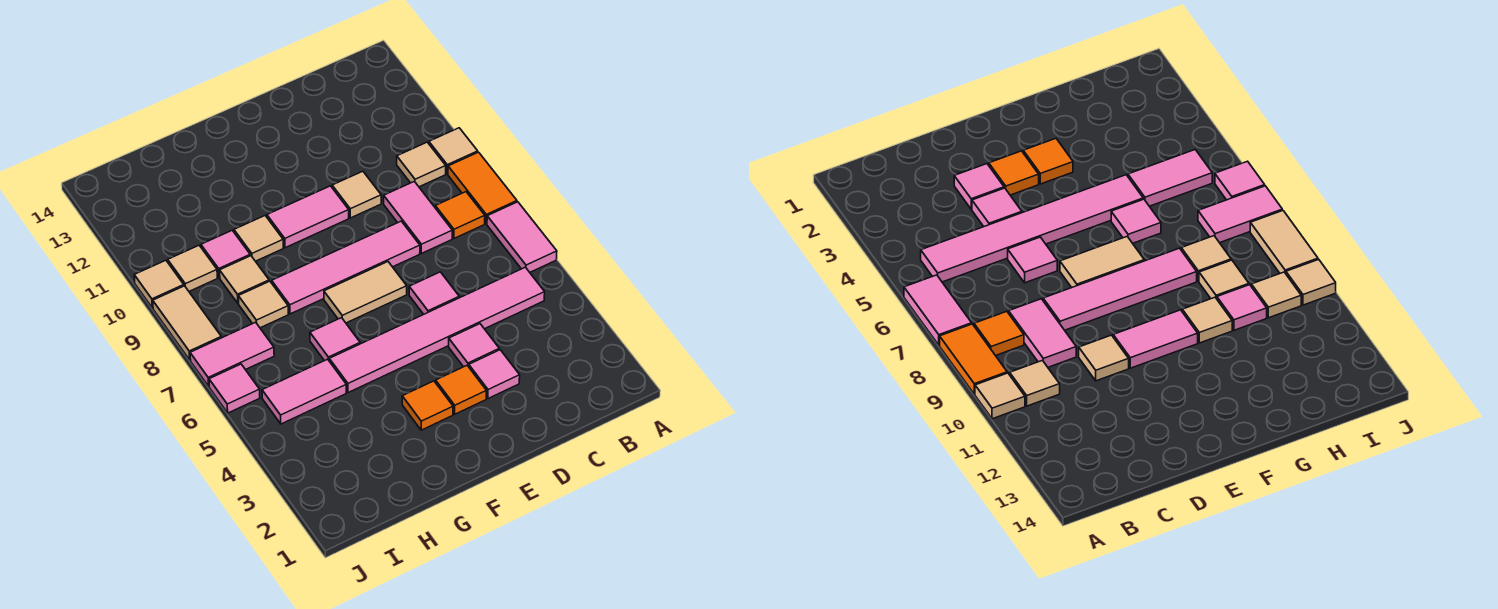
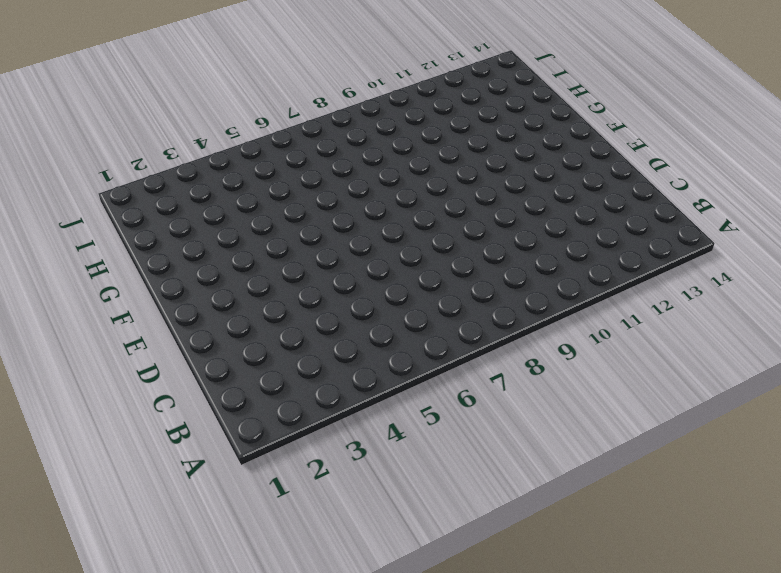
none -> pink 1x2 tile [487,202,557,272]
none -> orange 1x2 tile [448,152,517,224]
none -> tan 1x1 tile [429,128,478,174]

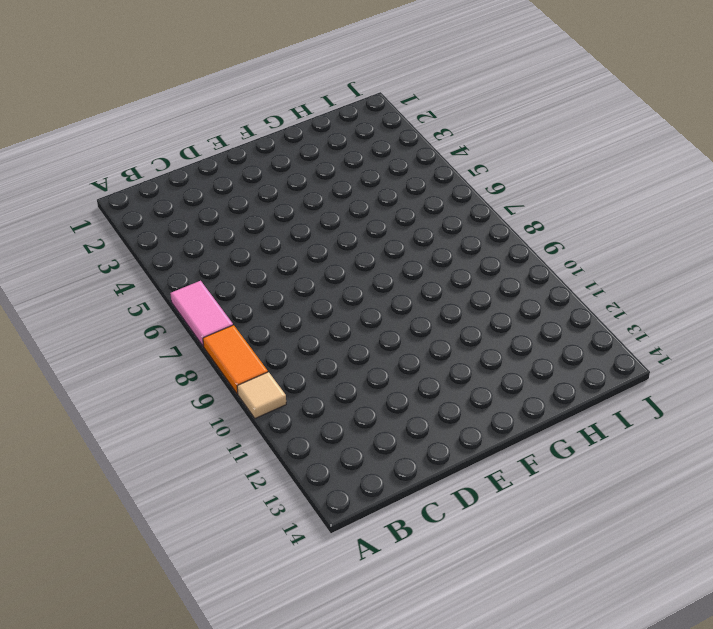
none -> pink 1x6 tile [329,267,545,393]
none -> orange 1x1 tile [435,192,485,238]
none -> tan 1x1 tile [397,142,446,187]

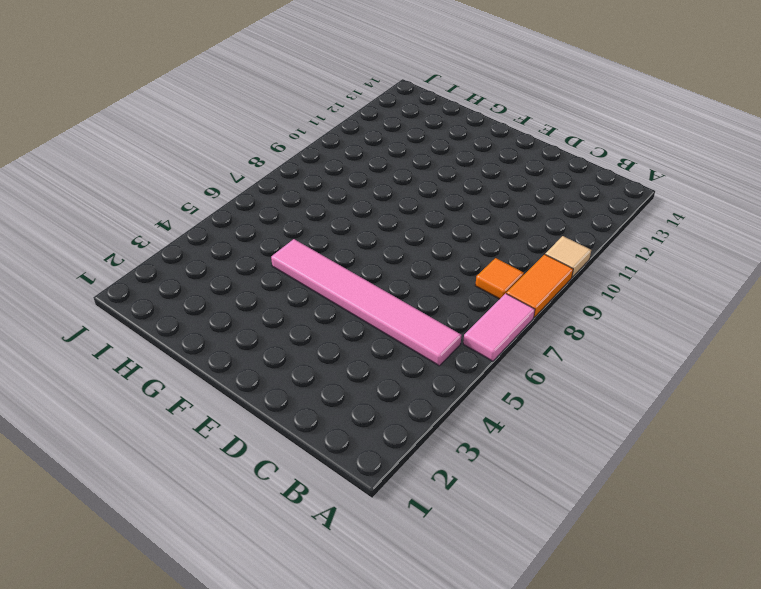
none -> tan 1x1 tile [397,142,446,187]
none -> pink 1x2 tile [384,181,452,253]
none -> pink 1x1 tile [469,350,520,399]

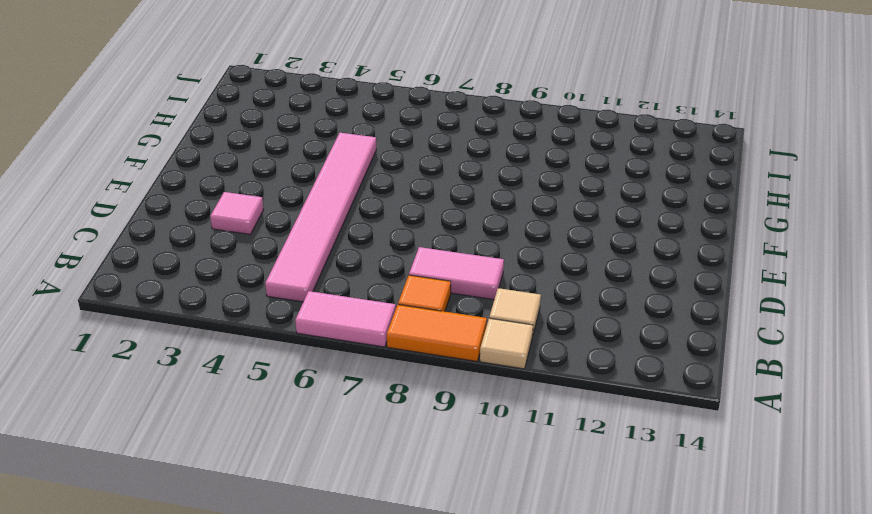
none -> pink 1x1 tile [449,324,499,367]
none -> pink 1x1 tile [409,272,459,314]
none -> pink 1x4 tile [272,221,420,314]

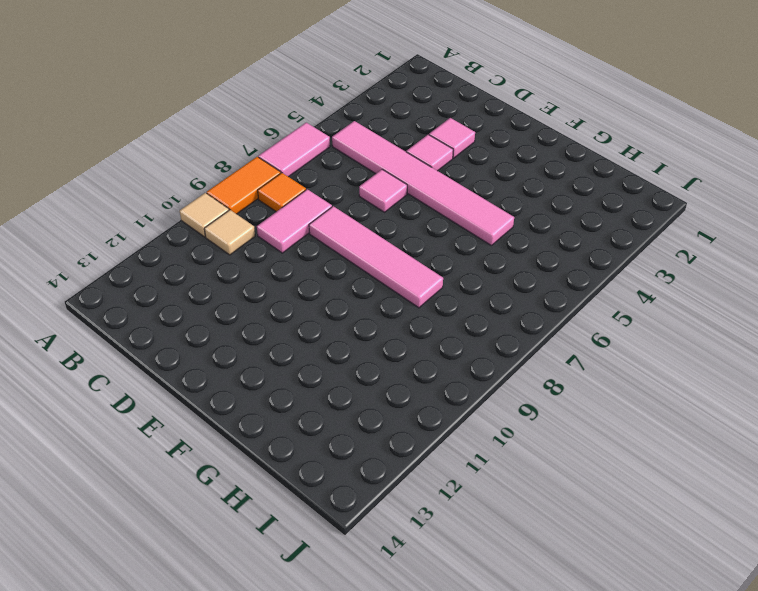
none -> tan 1x1 tile [332,171,381,218]
none -> orange 1x1 tile [436,365,486,414]
none -> tan 1x2 tile [324,262,407,323]

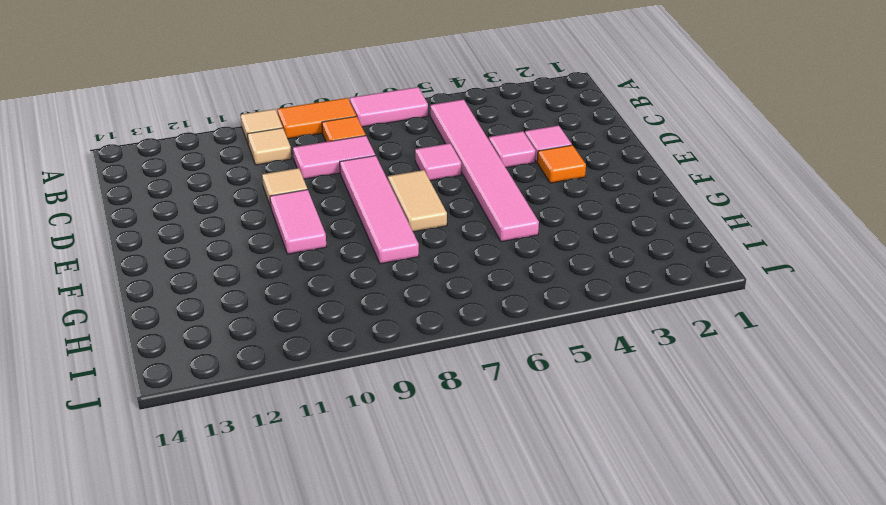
none -> orange 1x1 tile [402,381,453,430]
none -> pink 1x1 tile [310,318,360,361]
none -> tan 1x1 tile [234,216,283,261]

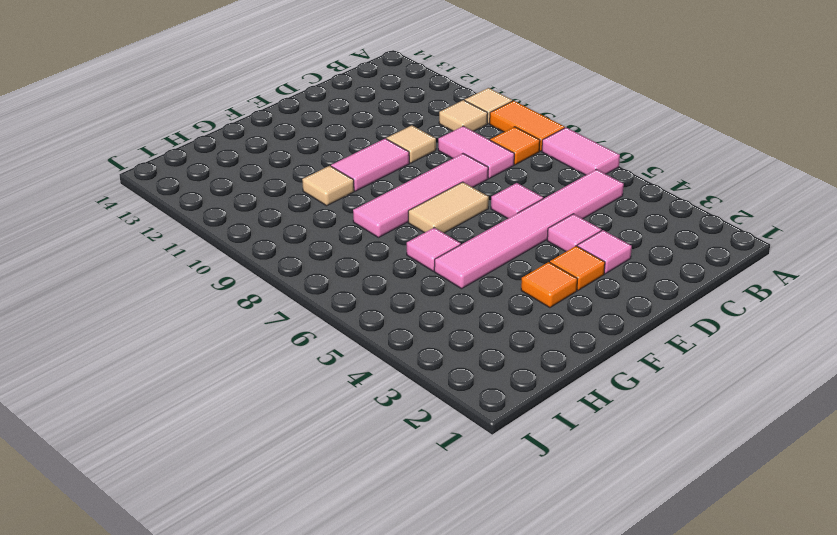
none -> pink 1x2 tile [262,359,346,424]
none -> tan 1x1 tile [238,281,288,328]
none -> tan 1x1 tile [220,256,269,303]

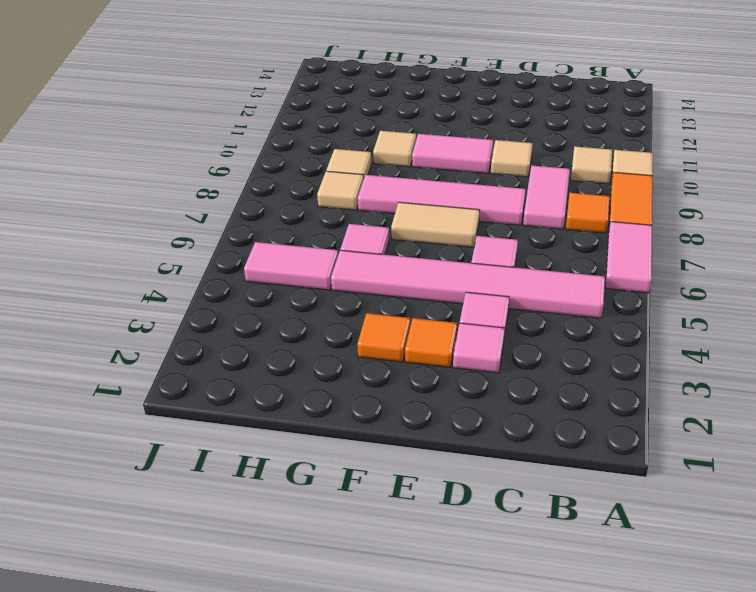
none -> pink 1x1 tile [201,230,250,278]
none -> pink 1x2 tile [190,322,274,386]
none -> tan 1x1 tile [168,246,217,291]

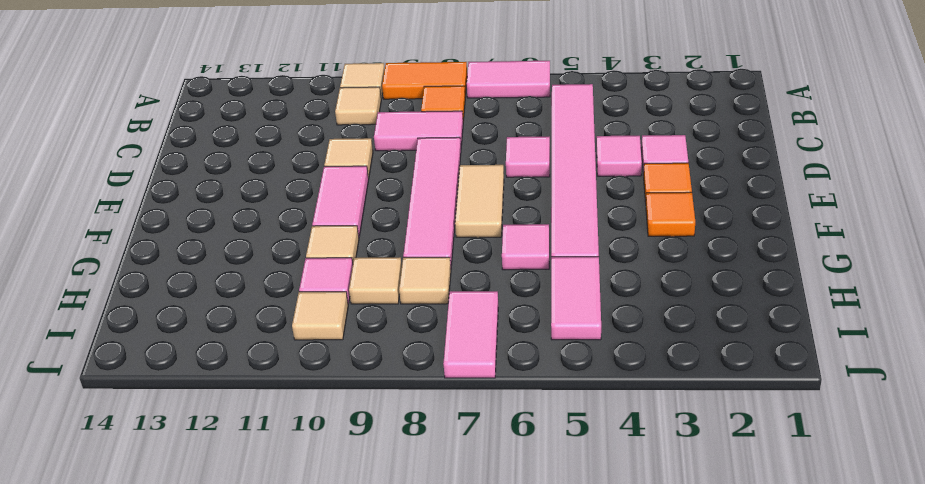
none -> pink 1x1 tile [209,364,260,413]
none -> tan 1x2 tile [153,286,221,360]
none -> tan 1x1 tile [134,260,184,308]

